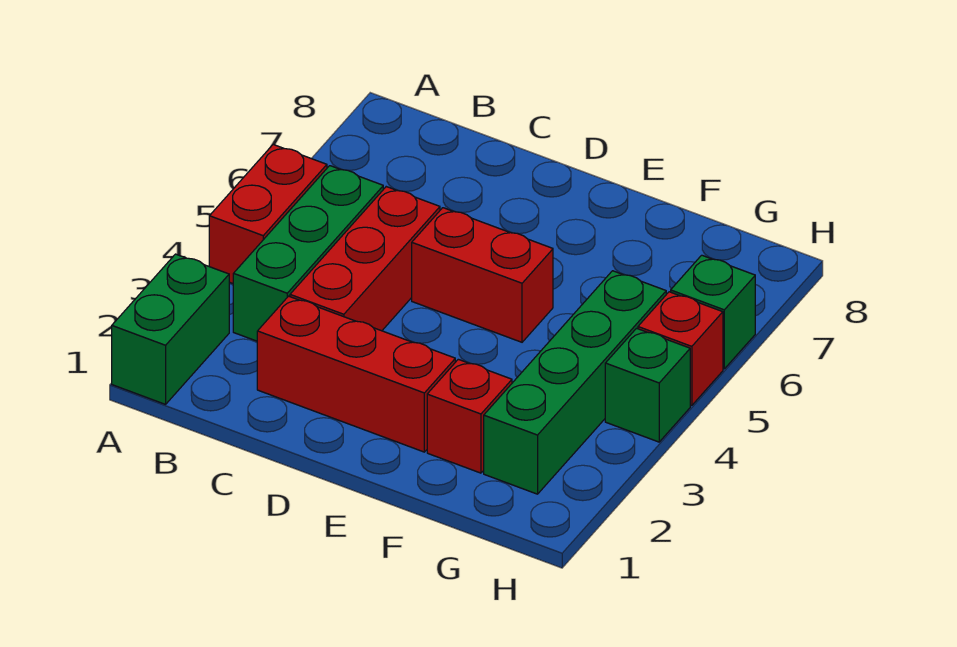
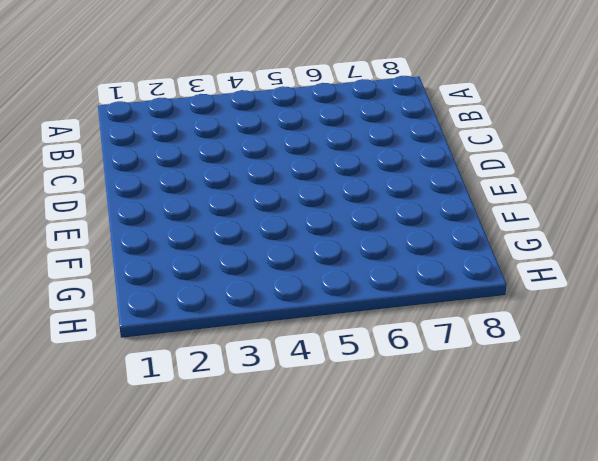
none -> green 1x2 brick [112,254,229,404]
none -> red 1x2 brick [209,145,327,283]

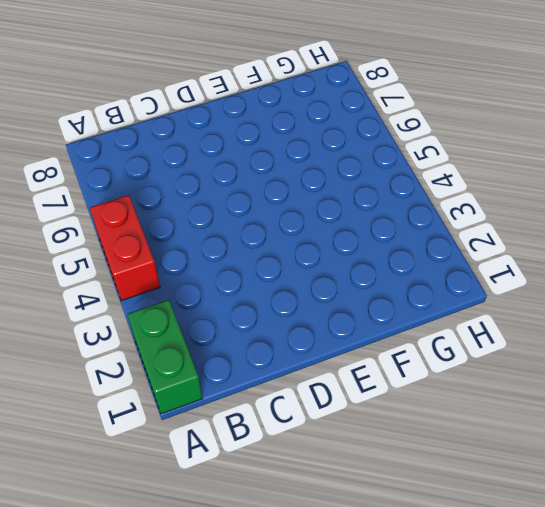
none -> green 1x3 brick [233,166,383,341]
none -> red 1x3 brick [257,296,455,452]

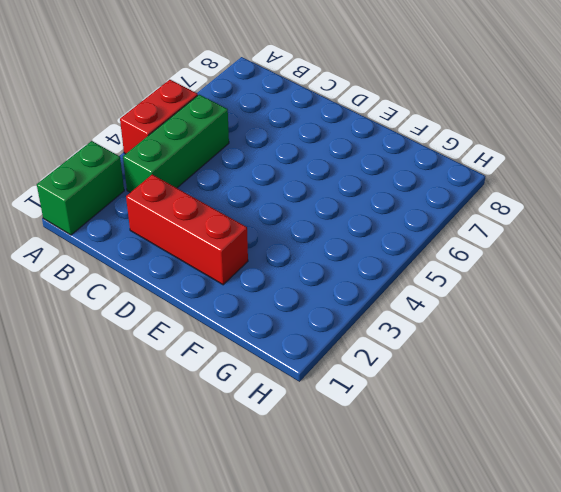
none -> red 1x3 brick [290,187,440,331]
none -> red 1x2 brick [412,208,553,342]

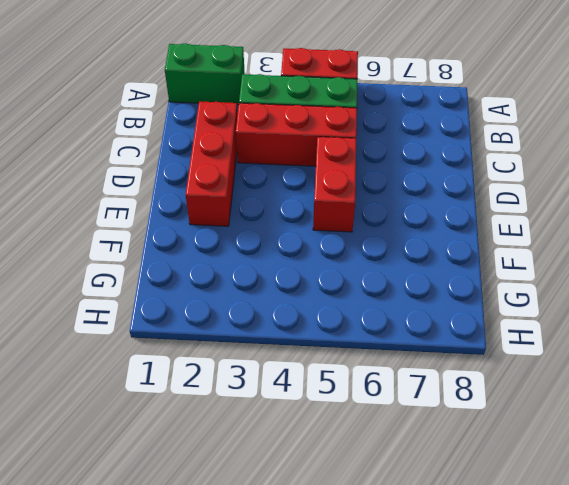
none -> red 1x1 brick [427,359,512,473]
none -> green 1x4 brick [484,271,666,494]

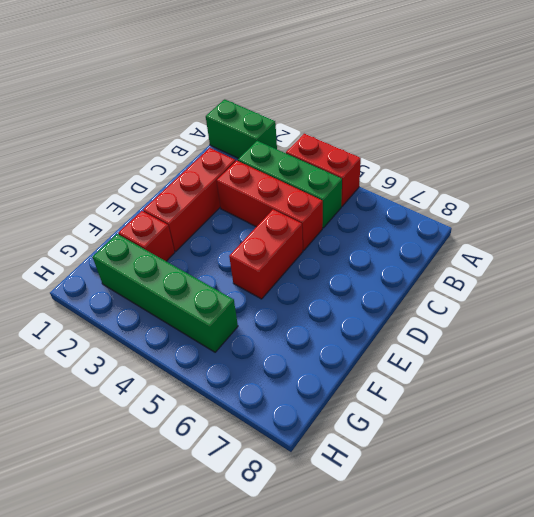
none -> green 1x1 brick [605,328,690,442]
none -> red 1x1 brick [638,292,723,406]

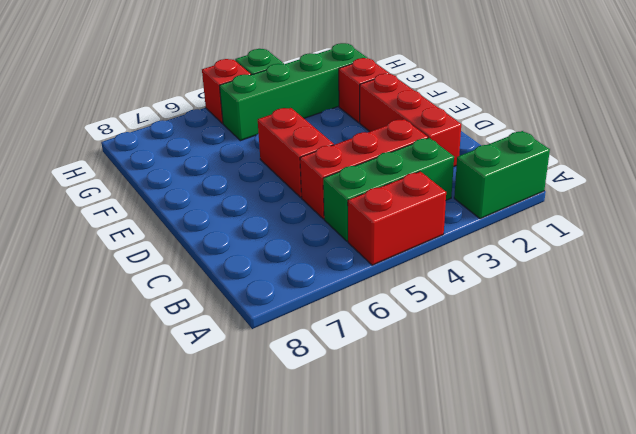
none -> green 1x1 brick [671,255,755,369]

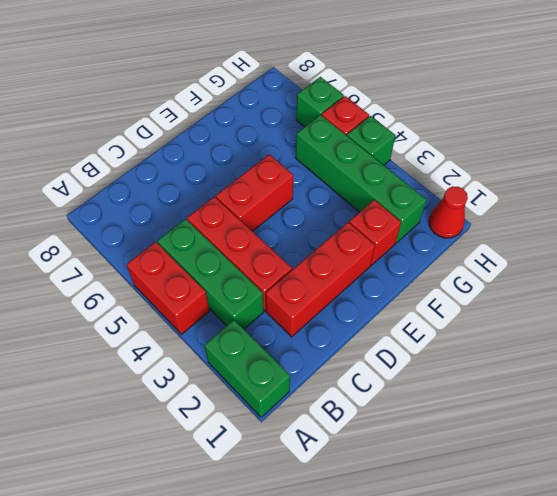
red 1x1 cone [429,187,468,238] -> none

